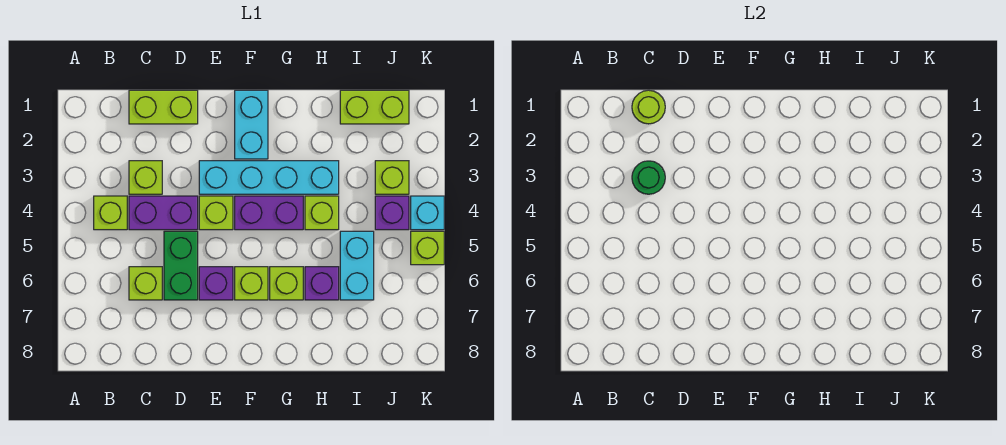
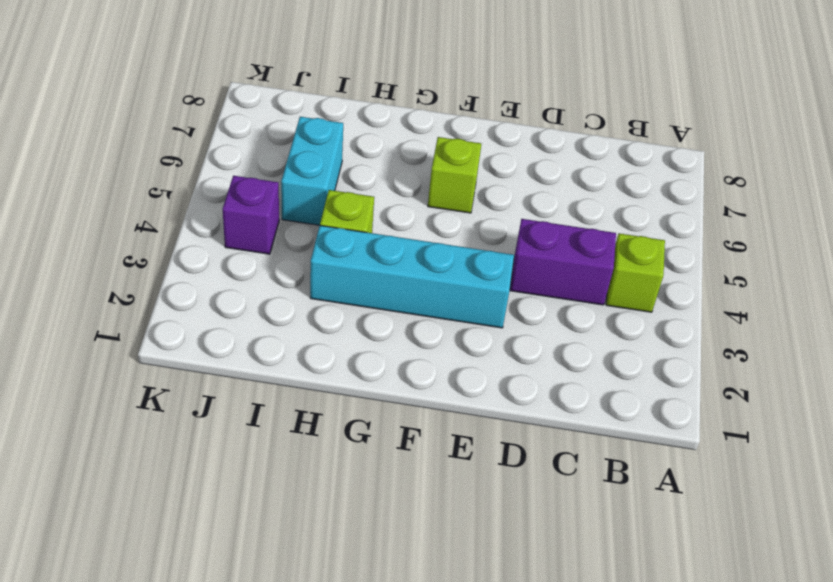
none -> lime 1x2 brick [129,90,198,124]
none -> lime 1x1 brick [129,161,162,194]
none -> lime 1x1 brick [129,267,162,300]

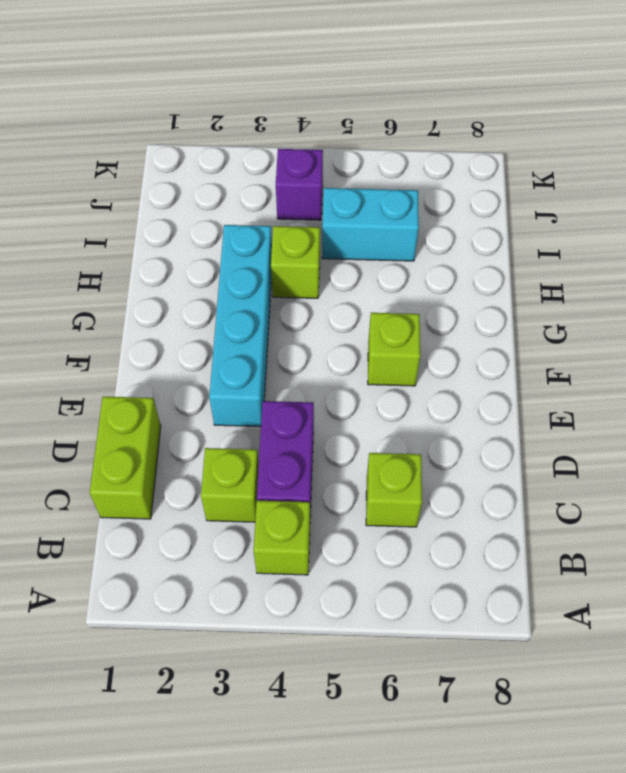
none -> green 1x2 brick [164,231,198,300]
none -> lime 1x1 brick [199,196,233,230]
none -> purple 1x1 brick [199,267,233,300]

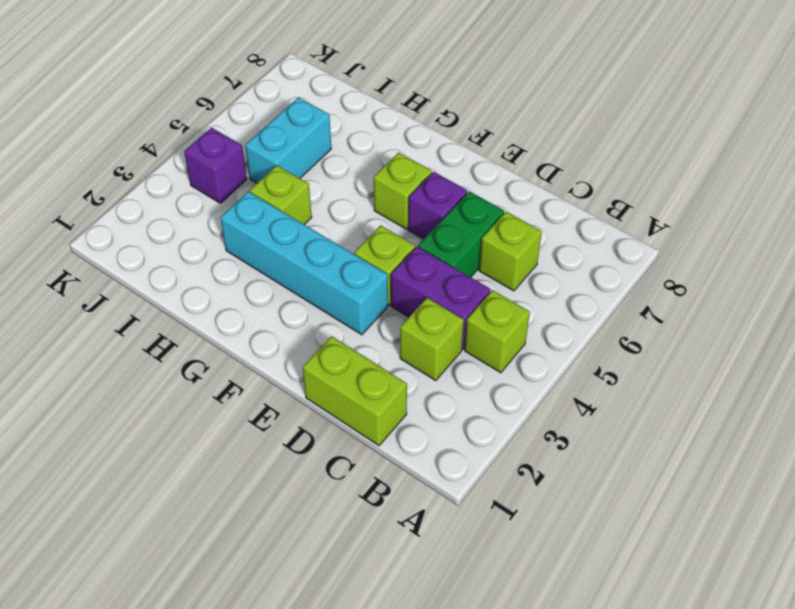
none -> cyan 1x2 brick [235,90,268,159]
none -> purple 1x2 brick [235,196,303,230]
none -> lime 1x1 brick [270,267,303,300]

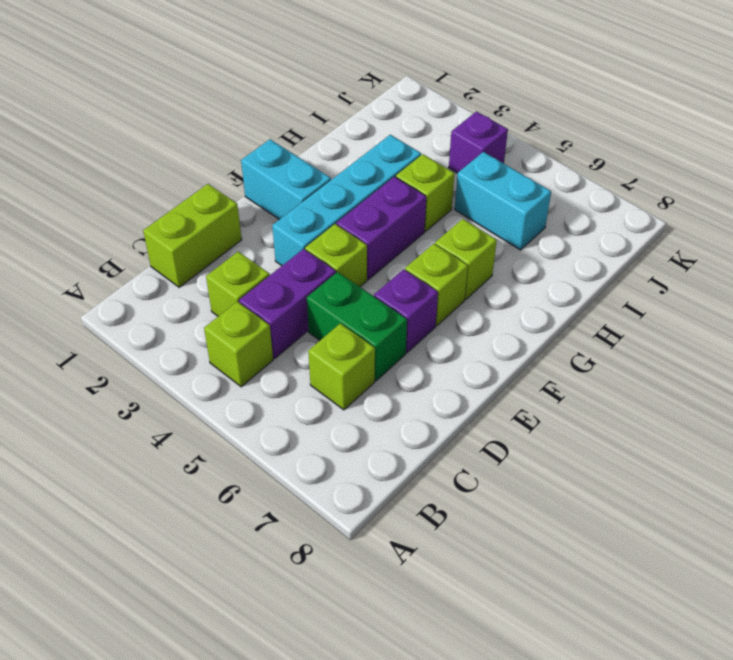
none -> purple 1x1 brick [305,267,339,300]
none -> lime 1x2 brick [340,90,409,124]
none -> lime 1x1 brick [375,161,409,194]

